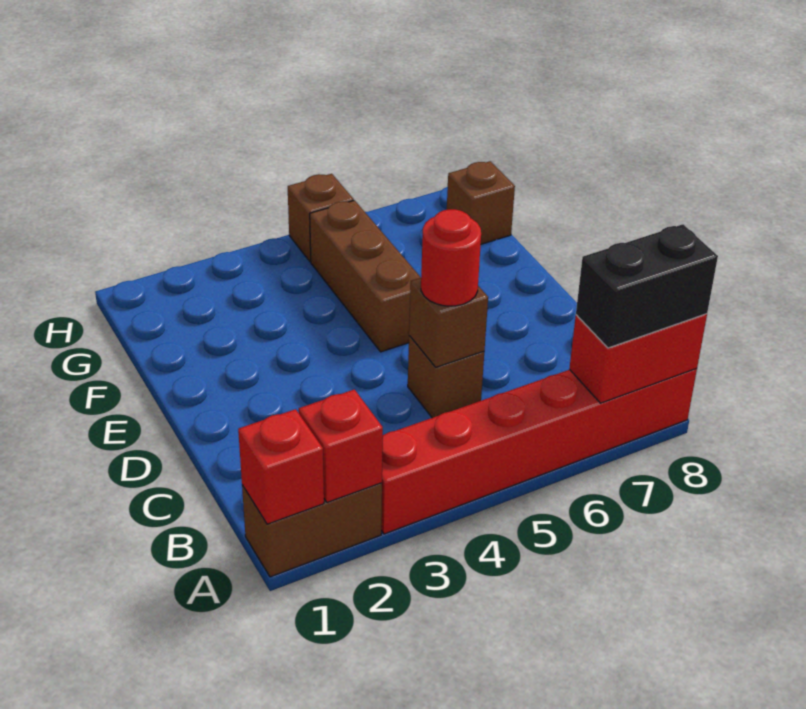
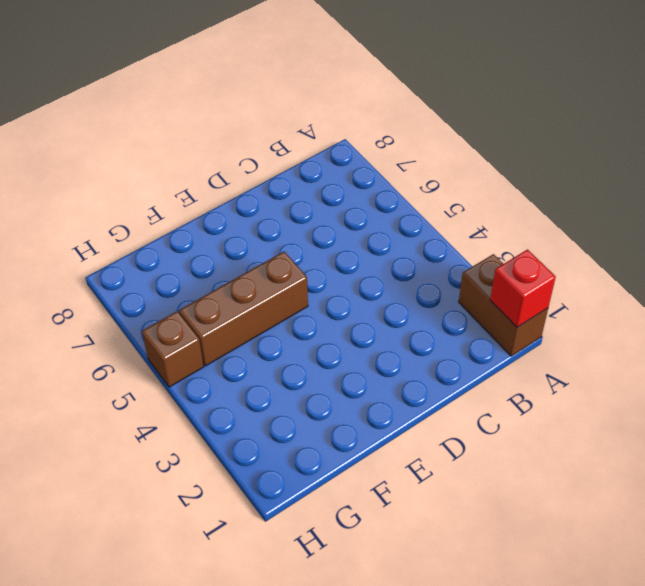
none -> red 1x6 brick [381,368,697,534]
none -> brown 1x1 brick [408,336,484,418]
none -> brown 1x1 brick [447,161,515,244]

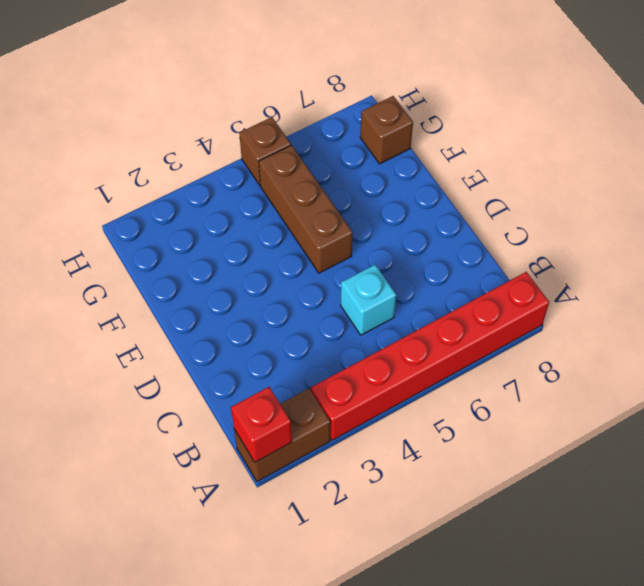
cyan 1x1 brick [341,265,396,335] -> brown 1x1 brick [408,336,484,418]
none -> red 1x1 brick [299,389,383,502]
none -> red 1x2 brick [569,314,707,403]
none -> brown 1x1 brick [409,278,488,367]

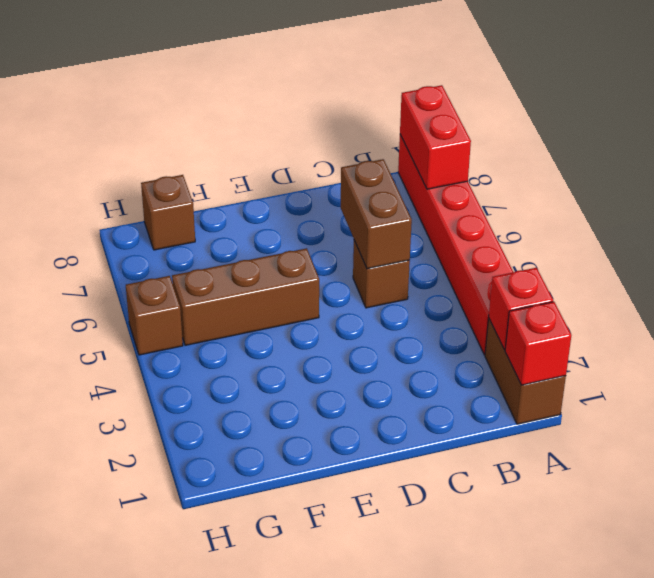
brown 1x2 brick [341,159,412,269] -> brown 1x1 brick [409,278,488,367]
none -> black 1x2 brick [576,224,718,348]
none -> red 1x1 round brick [421,209,481,306]

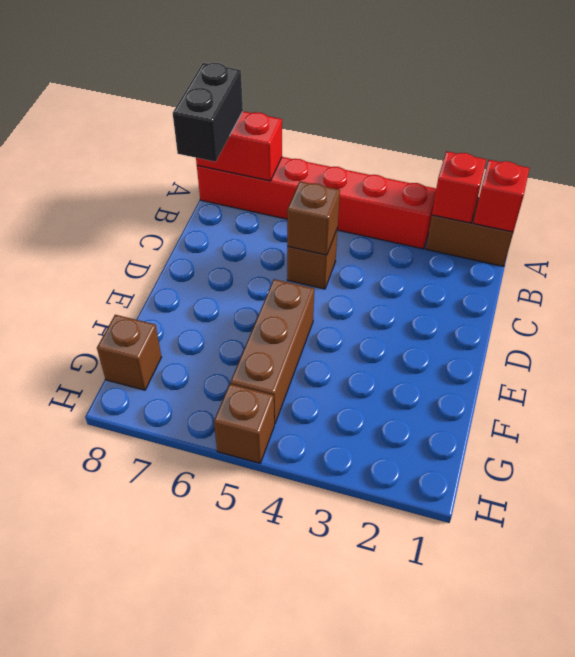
black 1x2 brick [173,63,243,162] -> black 1x2 brick turned to [576,224,718,348]
none -> red 1x1 round brick [421,209,481,306]

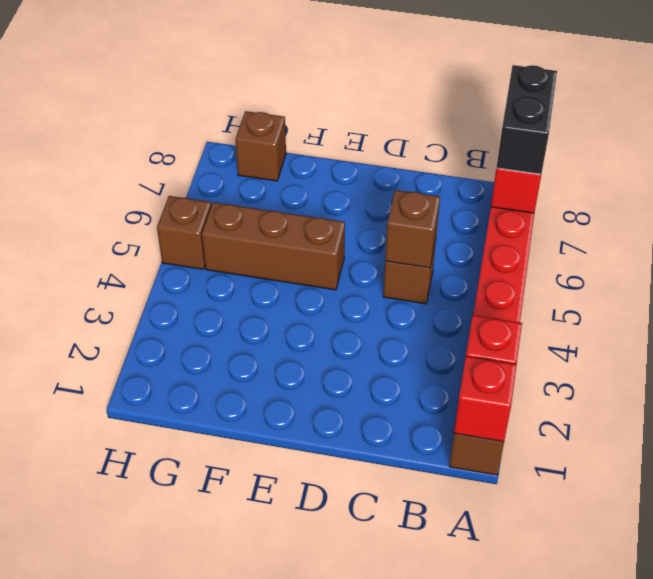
none -> red 1x1 round brick [421,209,481,306]

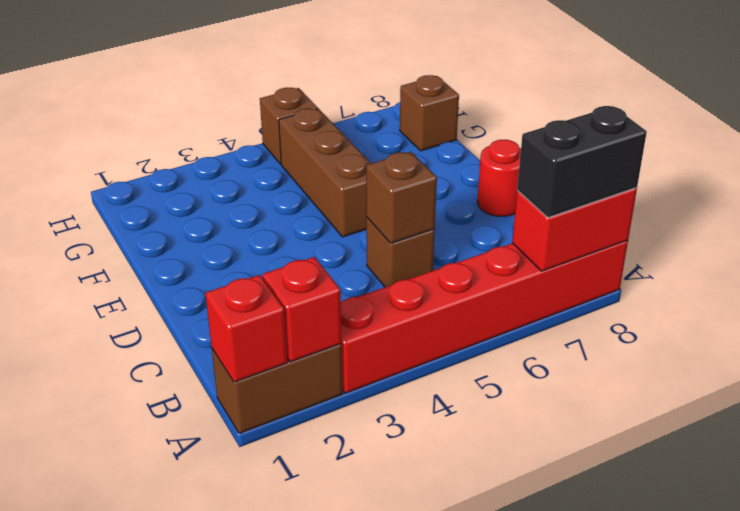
red 1x1 round brick [477,140,521,216] -> red 1x1 round brick moved to [421,209,481,306]

